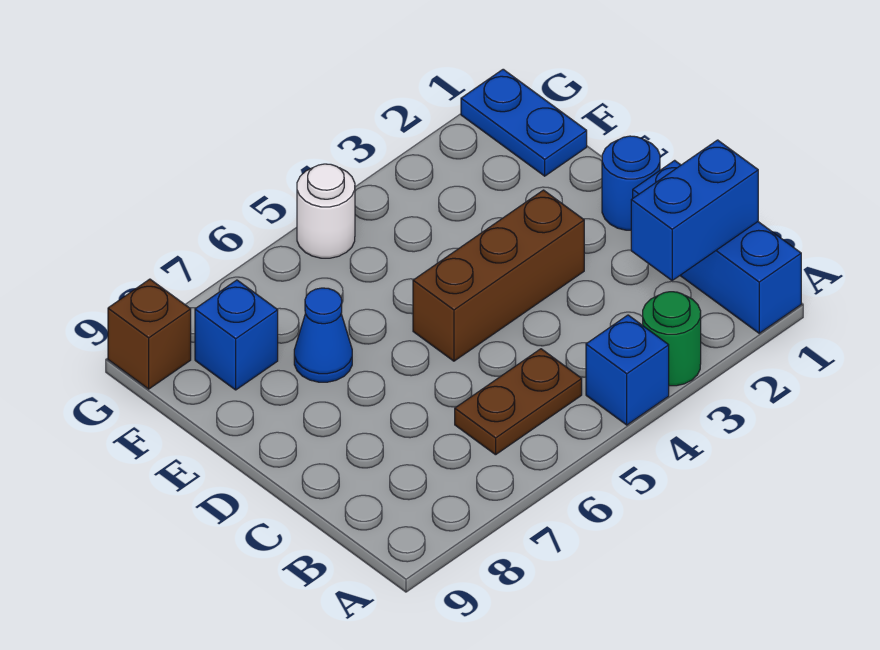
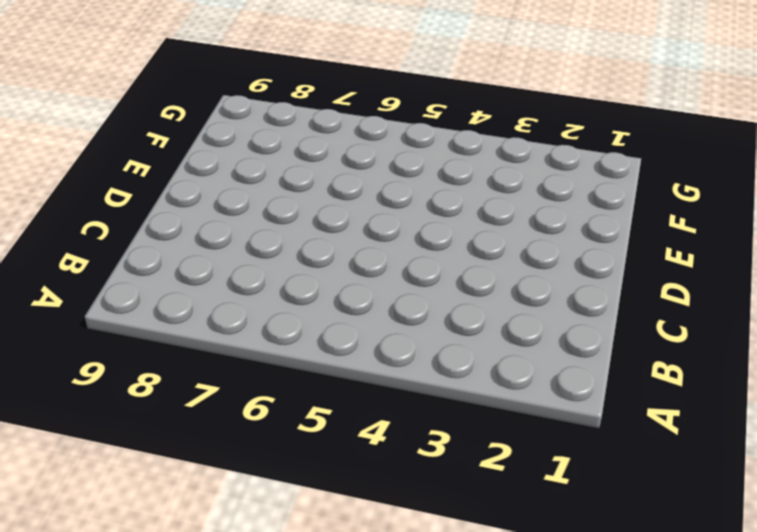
none -> blue 1x3 brick [633,160,801,333]
none -> green 1x1 round brick [643,292,701,386]
none -> blue 1x1 brick [586,315,669,425]

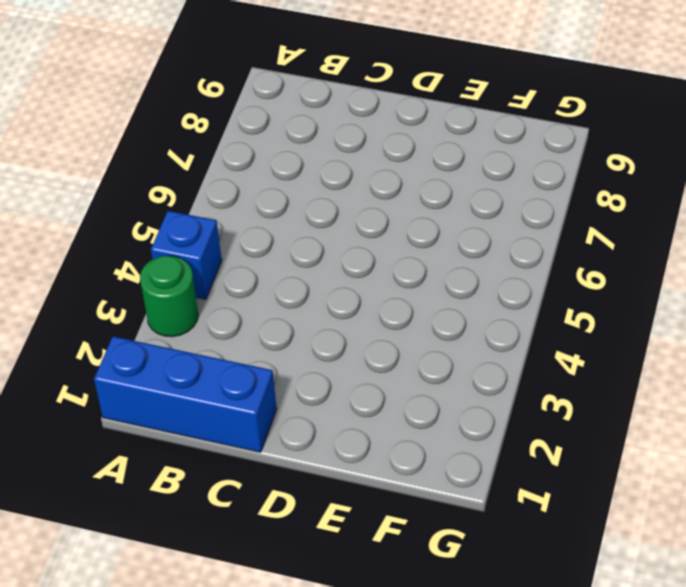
none -> brown 1x2 plate [455,349,582,455]
none -> blue 1x1 round brick [602,136,660,230]
none -> brown 1x3 brick [413,190,584,361]

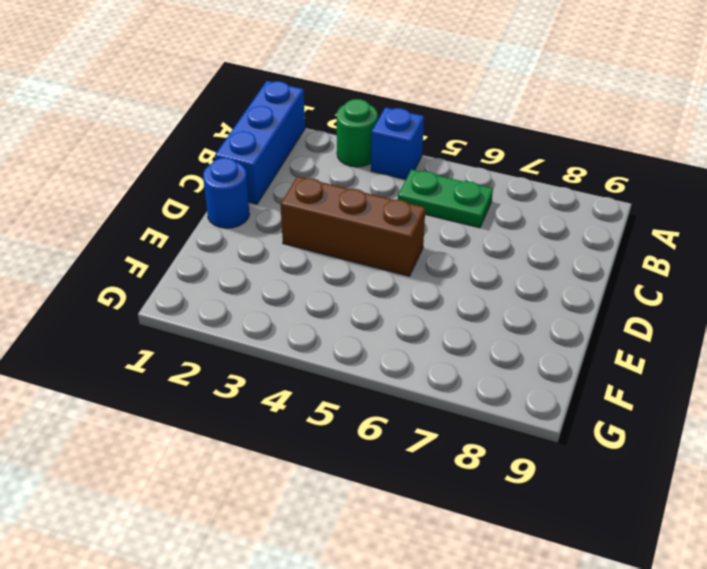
green 1x2 plate [398,169,493,228] -> brown 1x2 plate [455,349,582,455]
none -> blue 1x1 cone [294,288,352,382]
none -> blue 1x2 plate [461,69,587,176]
none -> blue 1x1 brick [195,280,278,390]

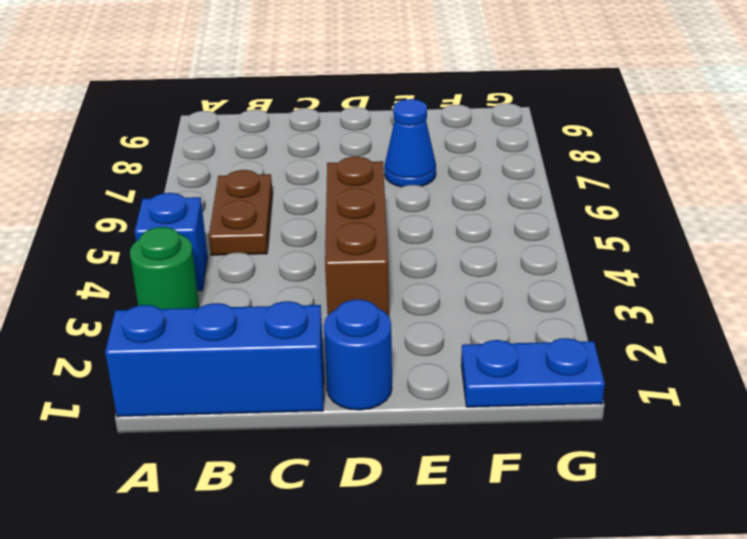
none -> blue 1x1 brick [195,280,278,390]
none -> white 1x1 round brick [297,164,355,258]
none -> brown 1x1 brick [108,279,191,389]

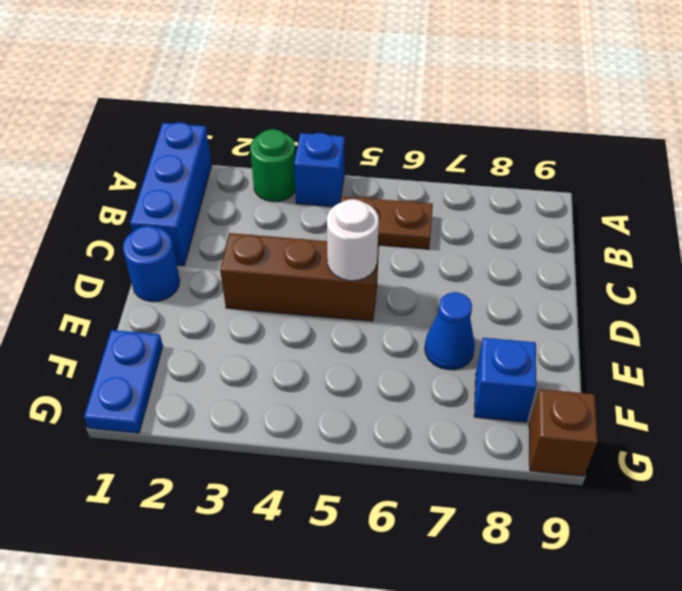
white 1x1 round brick [327,199,379,281] -> white 1x1 round brick moved to [297,164,355,258]
none -> blue 1x2 brick [631,140,758,280]

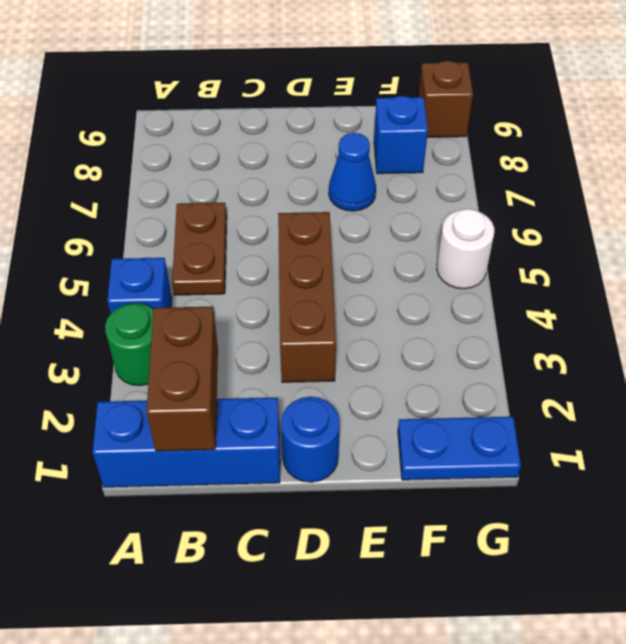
brown 1x2 brick [146,307,218,451] -> blue 1x2 brick [631,140,758,280]

